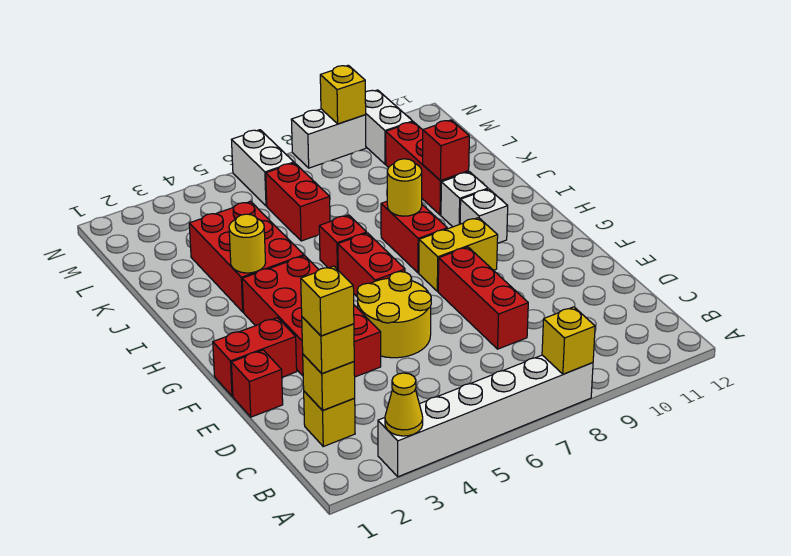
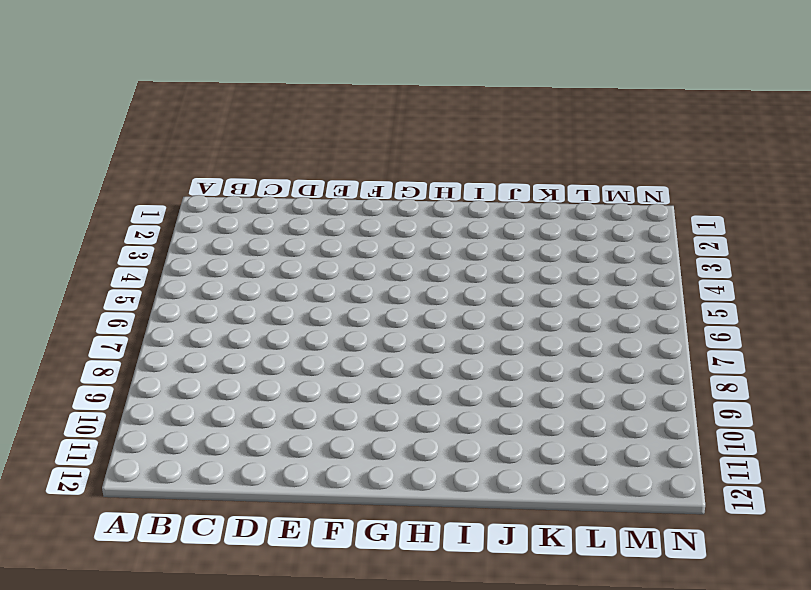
none -> white 1x6 brick [378,355,593,477]
none -> yellow 1x1 brick [304,391,355,447]
none -> red 1x3 brick [438,247,528,349]

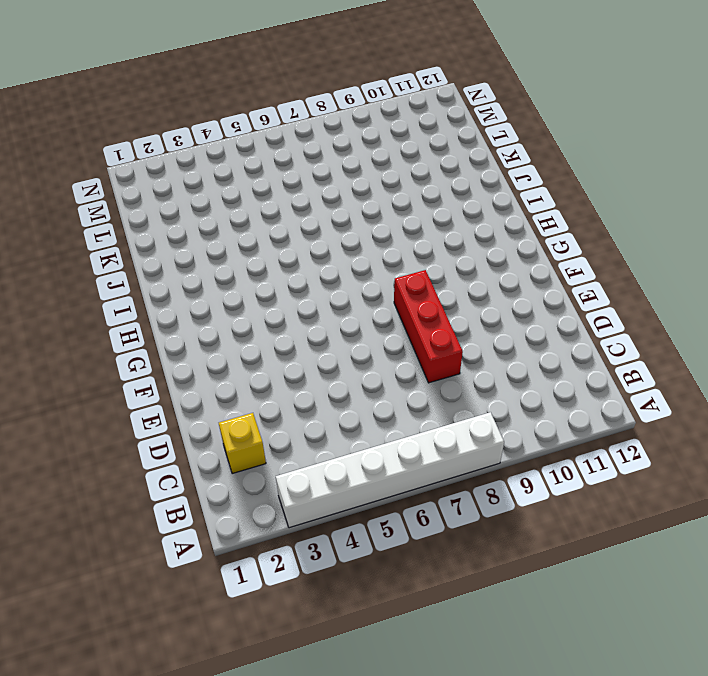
none -> red 1x1 brick [231,350,283,417]
none -> red 2x4 brick [242,256,381,377]
none -> yellow 2x2 round brick [357,272,431,358]

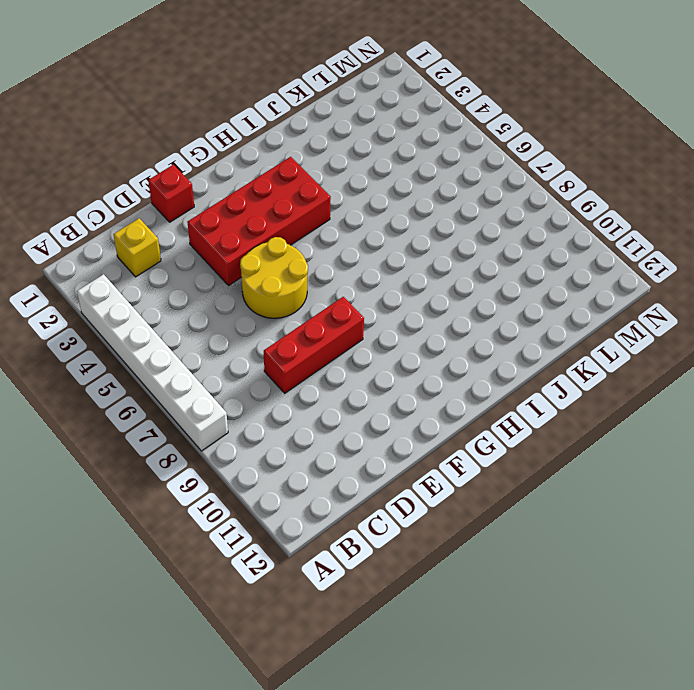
none -> red 1x2 brick [213,318,297,396]
none -> red 1x2 brick [338,233,405,296]
none -> yellow 1x2 brick [419,218,498,291]

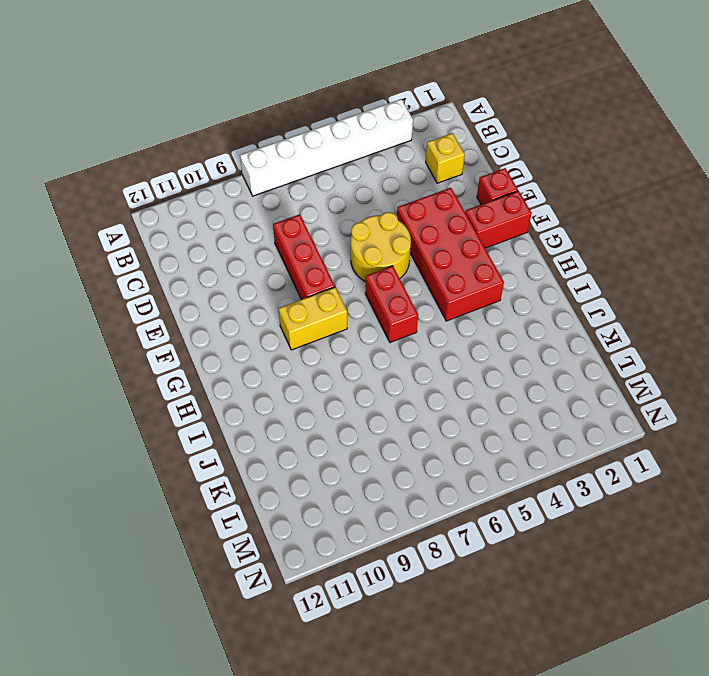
none -> red 1x2 brick [381,201,447,273]
none -> white 1x1 brick [460,189,508,243]
none -> red 2x3 brick [189,202,304,312]

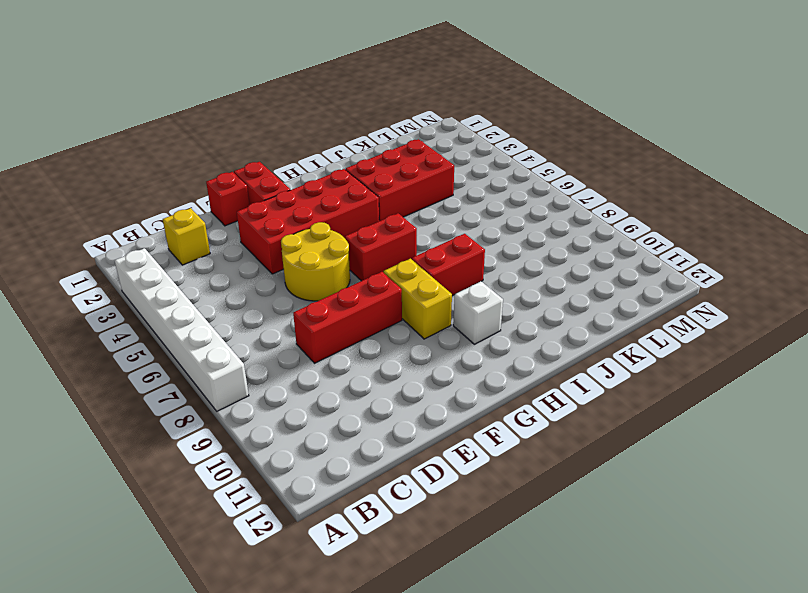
none -> red 1x1 brick [319,215,367,270]
none -> white 1x1 brick [441,172,488,227]
none -> red 1x3 brick [386,122,469,215]

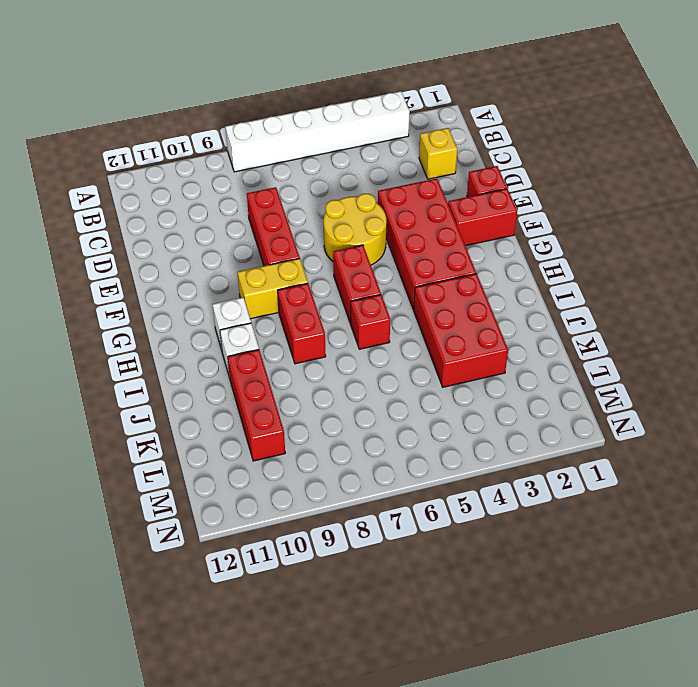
none -> red 1x2 brick [266,163,330,241]
none -> white 1x2 brick [232,130,294,206]
none -> white 1x2 brick [365,90,413,164]

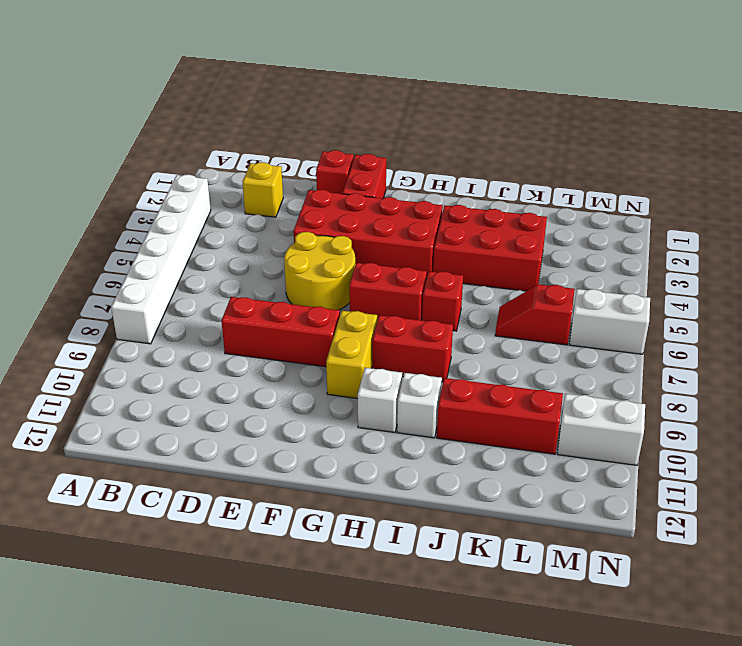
red 1x2 slope [495,284,575,345] -> red 1x2 brick [266,163,330,241]
none -> white 1x2 brick [291,109,366,168]
none -> yellow 1x1 cone [385,373,423,436]
none -> yellow 1x1 brick [542,307,595,374]

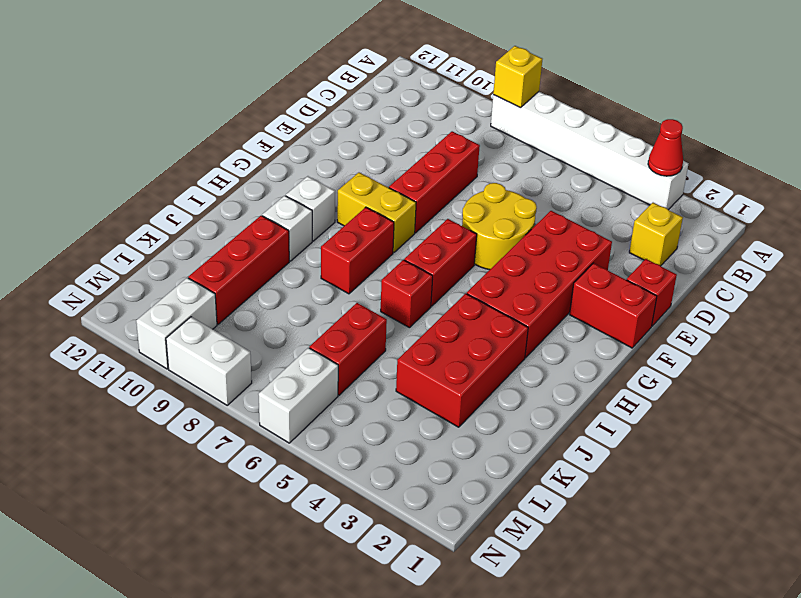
red 1x1 cone [648,119,683,176] -> yellow 1x1 cone [385,373,423,436]
none -> yellow 1x1 brick [303,354,355,411]
none -> yellow 1x1 round brick [229,214,266,273]
none -> yellow 1x1 round brick [387,159,422,216]

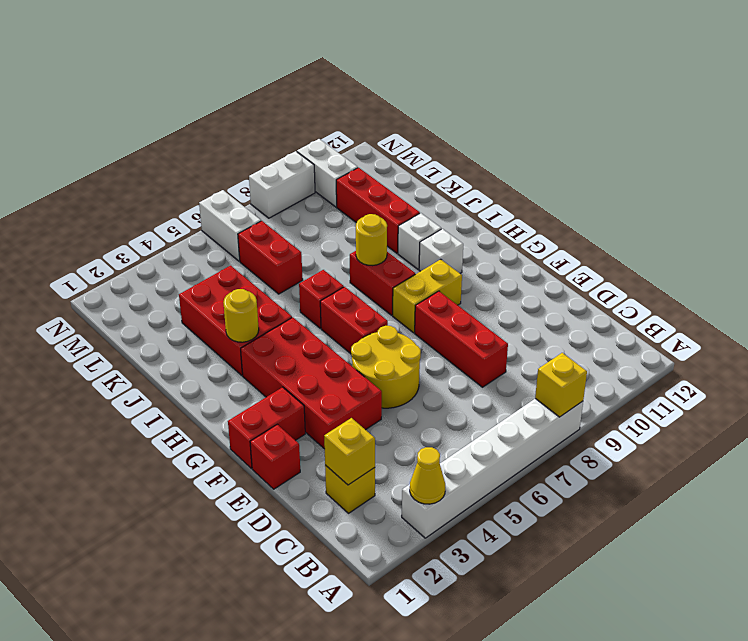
none -> red 1x1 brick [423,120,469,181]
none -> yellow 1x1 brick [320,65,366,124]
none -> yellow 1x1 brick [302,317,354,374]

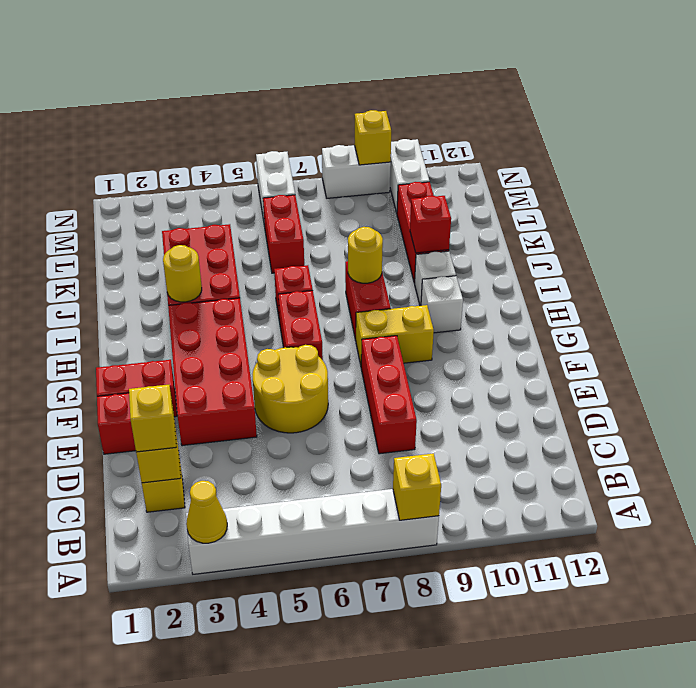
none -> yellow 1x1 brick [301,266,354,336]

